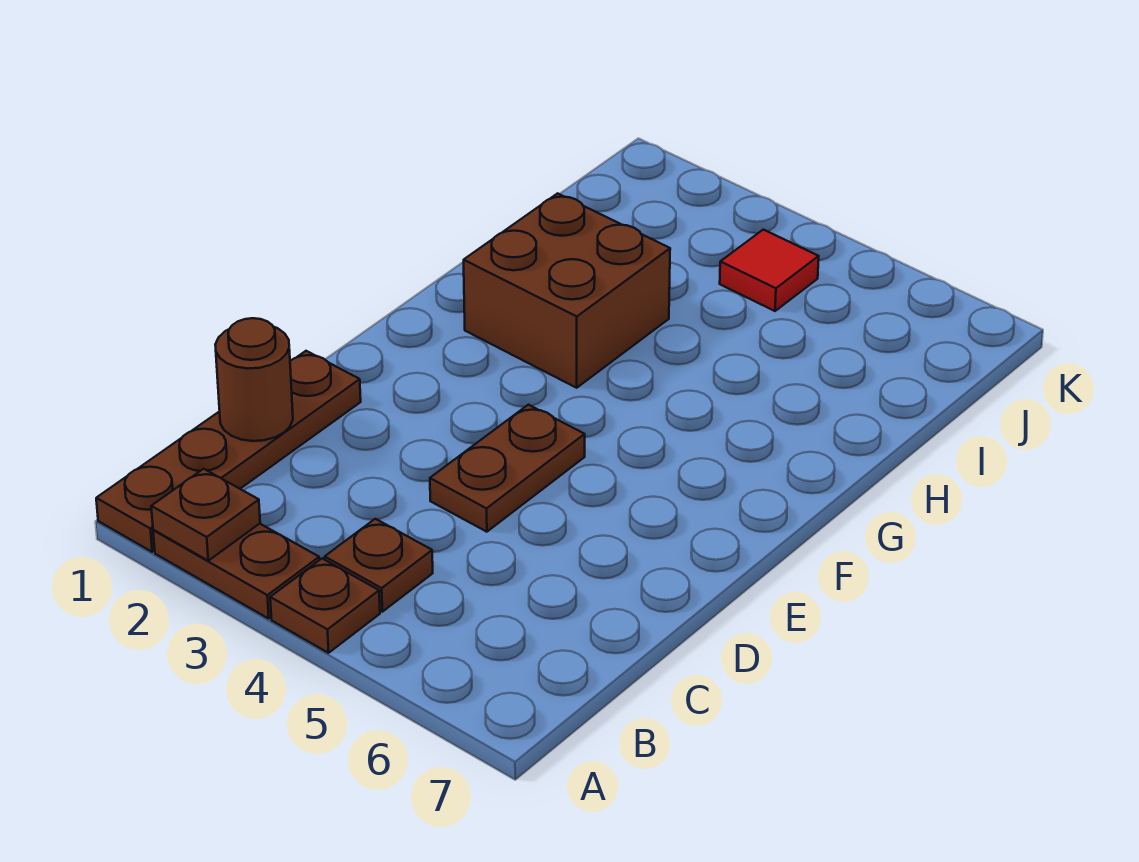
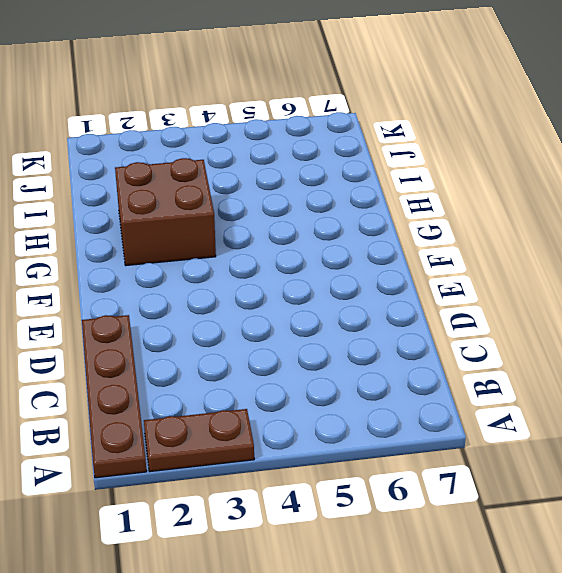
none -> brown 1x1 plate [270,559,380,653]
none -> brown 1x1 plate [325,519,433,612]

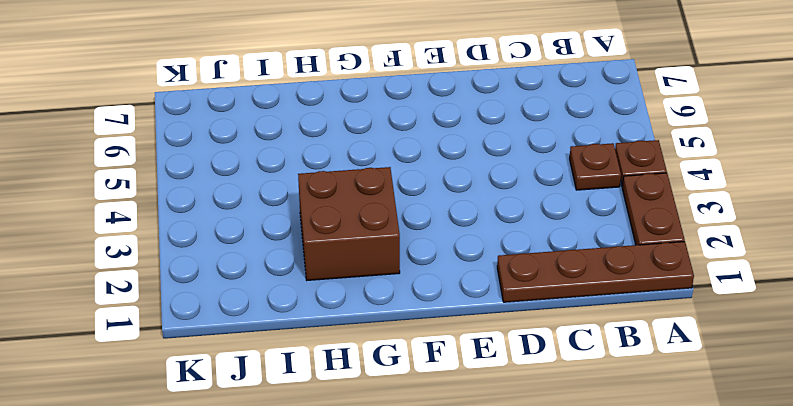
none -> brown 1x2 plate [430,405,585,532]
none -> red 1x1 tile [720,230,819,311]

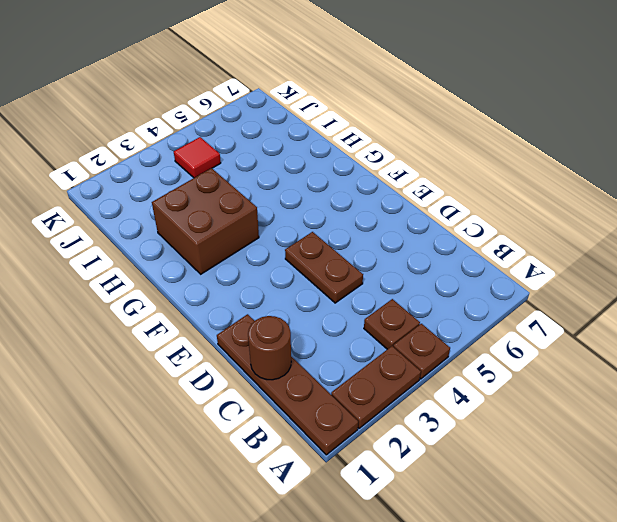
none -> brown 1x1 plate [151,469,260,561]

